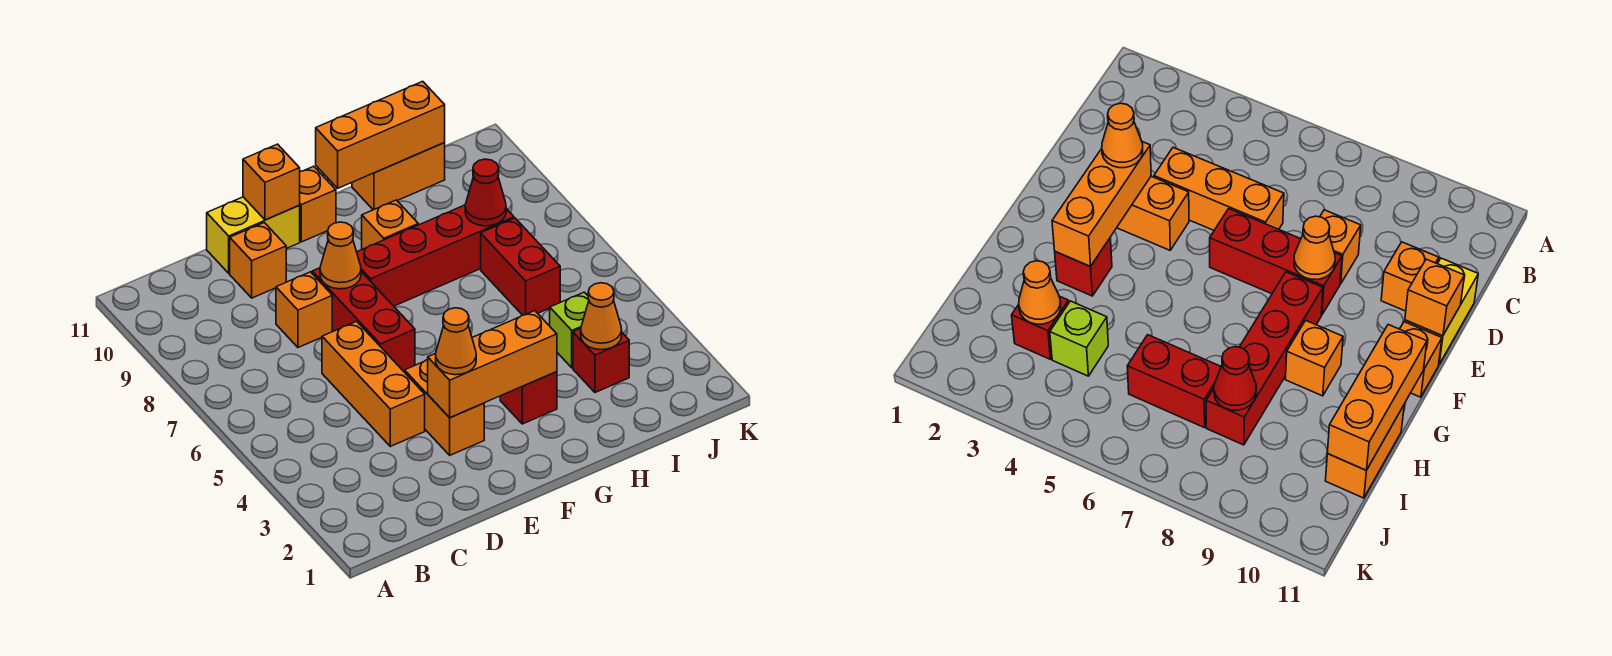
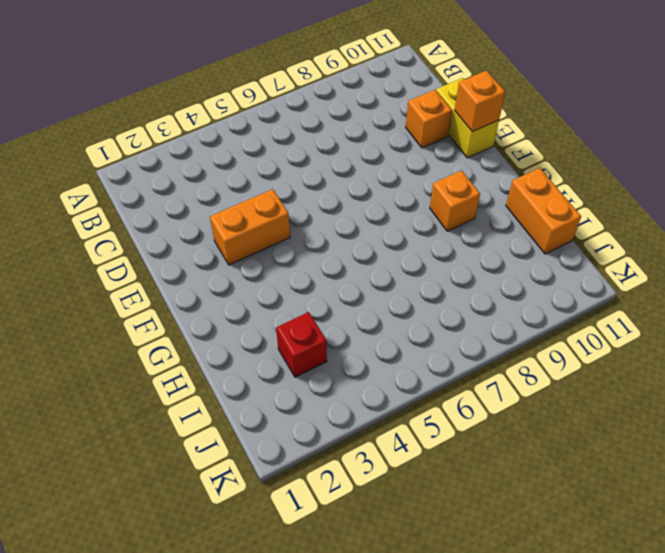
none -> orange 1x3 brick [322,321,425,446]
none -> orange 1x1 brick [276,272,332,347]
none -> red 1x3 brick [312,268,415,371]

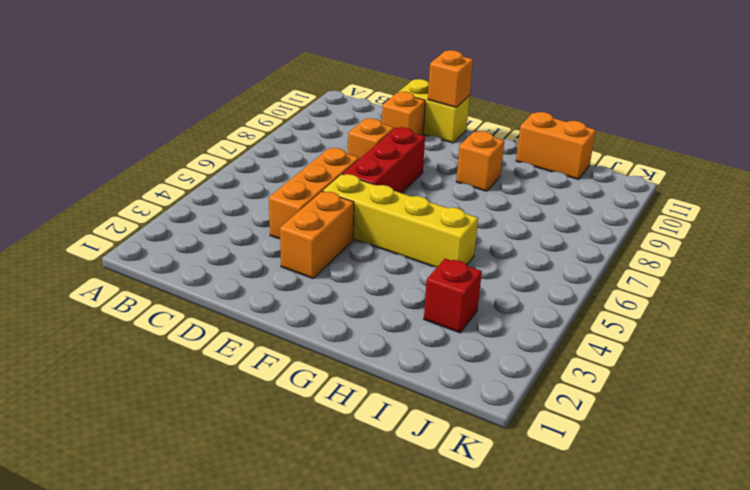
yellow 1x4 brick [323,174,478,267] -> none
none -> red 1x4 brick [357,205,514,306]
none -> orange 1x1 brick [299,166,336,242]
none -> red 1x1 brick [500,372,557,424]

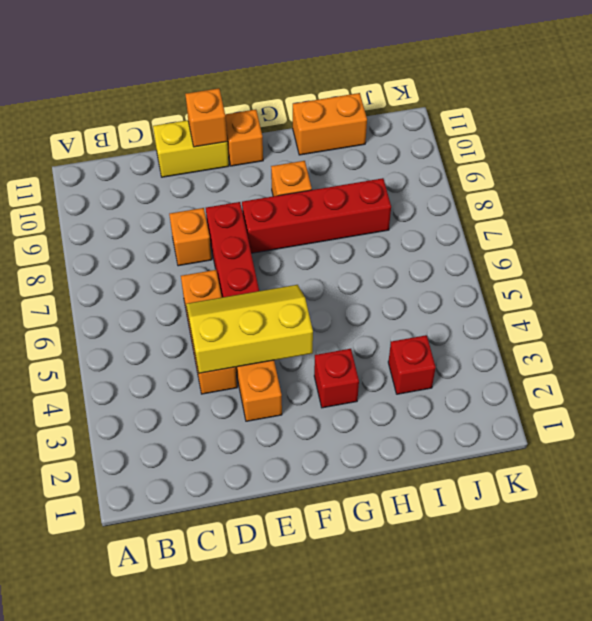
yellow 2x3 slope [186,285,313,373] -> none
none -> orange 1x1 brick [230,223,286,298]
none -> lime 1x1 brick [550,292,589,368]
none -> red 1x2 brick [481,218,560,315]

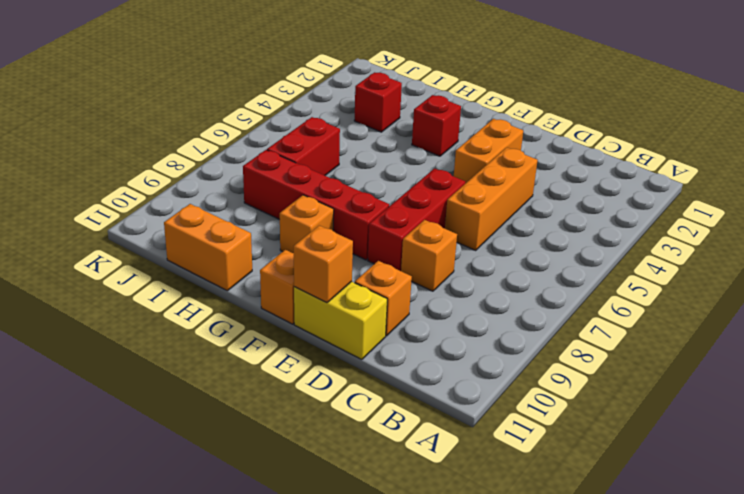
none -> lime 1x1 brick [550,292,589,368]
none -> orange 1x3 brick [428,311,557,418]
none -> orange 1x1 cone [320,222,361,289]

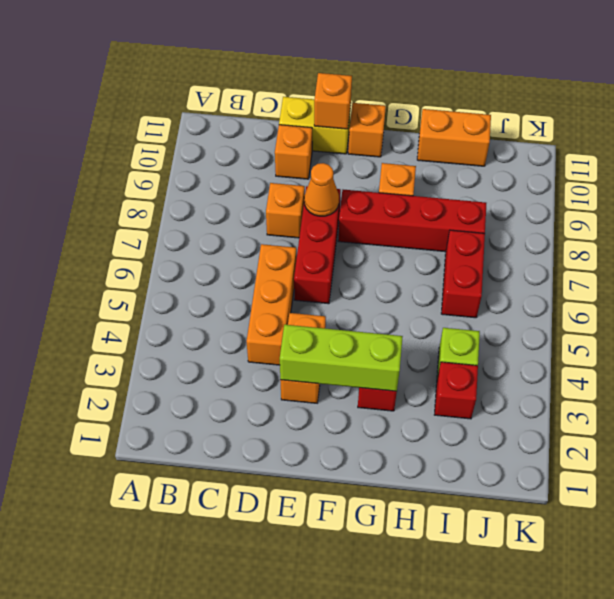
lime 1x3 brick [280,325,403,391] -> orange 1x3 brick [428,311,557,418]
none -> orange 1x3 brick [316,81,445,188]
none -> orange 1x1 cone [581,283,622,350]
none -> red 1x1 cone [465,159,506,226]

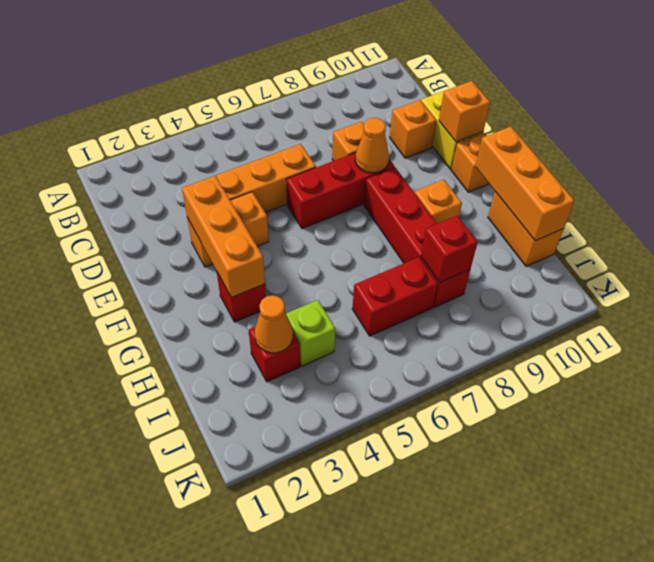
red 1x1 brick [421,216,477,283] -> red 1x1 cone [465,159,506,226]
none -> orange 1x1 cone [436,308,476,375]

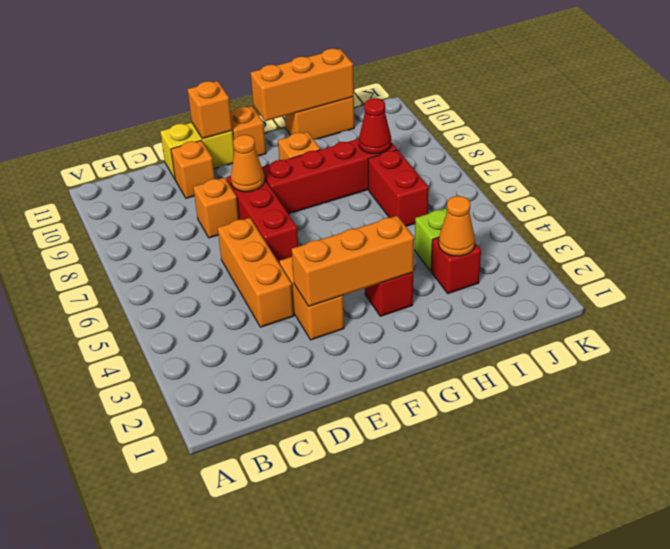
none -> orange 1x1 cone [436,308,476,375]

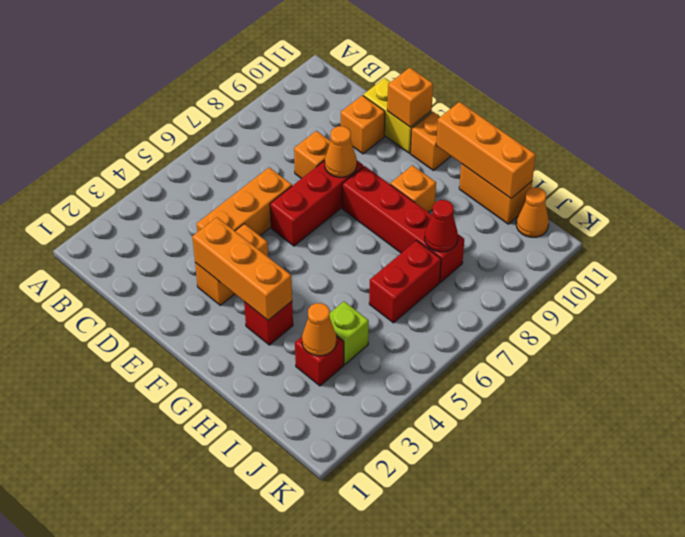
orange 1x1 cone [516,187,549,237] -> orange 1x1 cone moved to [436,308,476,375]

